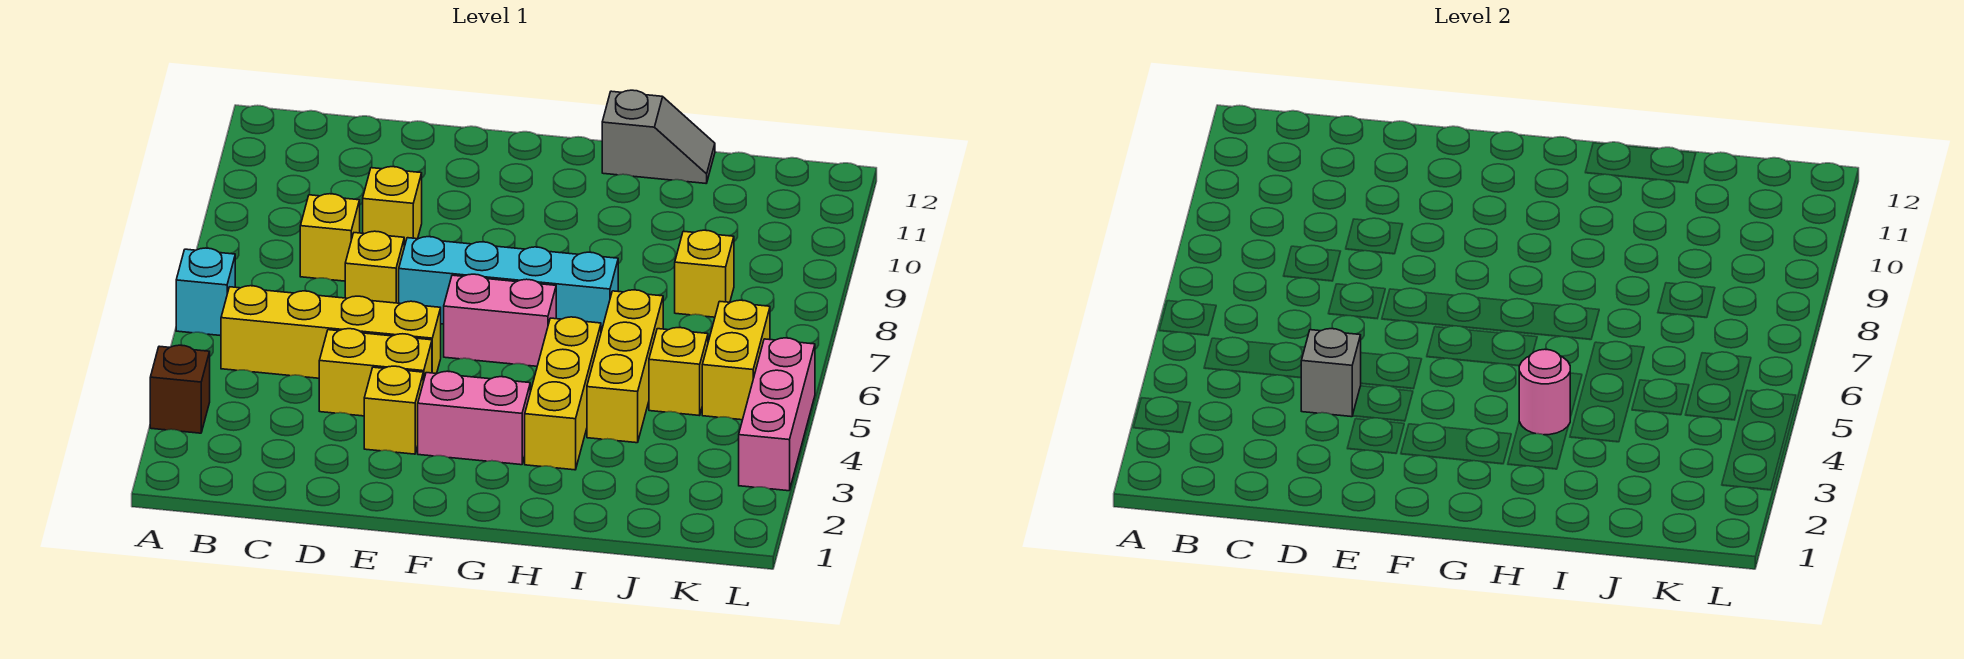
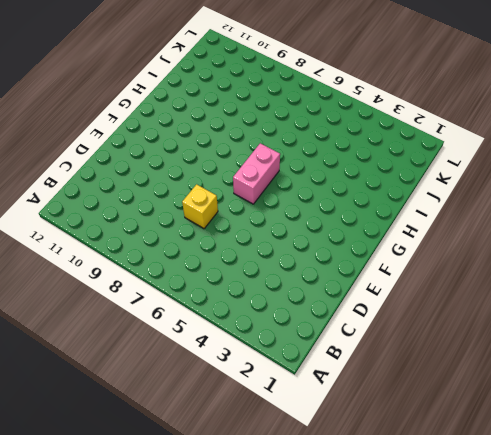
none -> brown 1x1 brick [150,345,210,433]
none -> cyan 1x1 brick [176,248,235,336]
none -> yellow 1x4 brick [221,286,441,378]

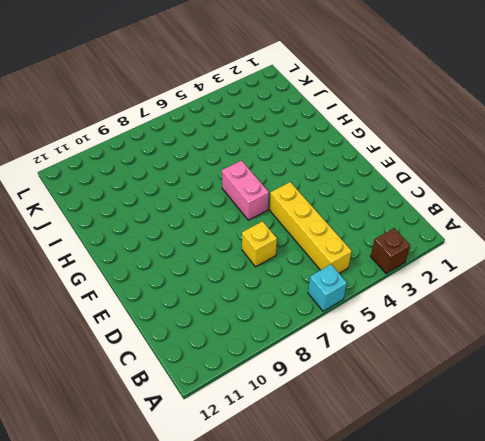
none -> yellow 1x1 brick [300,194,360,281]
none -> yellow 1x2 brick [319,329,432,416]
none -> yellow 1x1 brick [363,167,422,247]

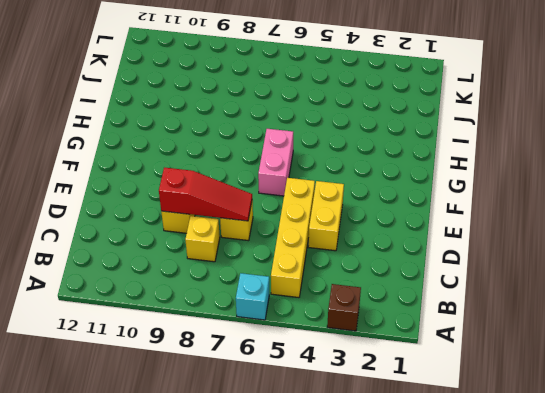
red 1x3 slope [159,168,252,221] -> none
none -> yellow 1x1 brick [364,366,423,454]
none -> cyan 1x4 brick [399,237,618,331]
none -> pink 1x2 brick [418,371,530,465]

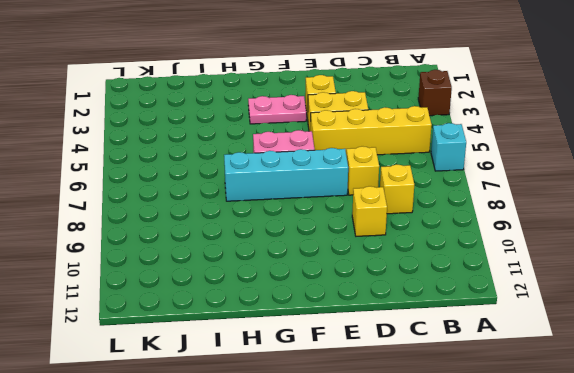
pink 1x2 plate [248,95,306,124] -> pink 1x2 brick [418,371,530,465]
none -> yellow 1x3 brick [525,317,601,470]
none -> grey 1x2 slope [602,90,715,183]
none -> yellow 1x3 brick [587,290,663,443]

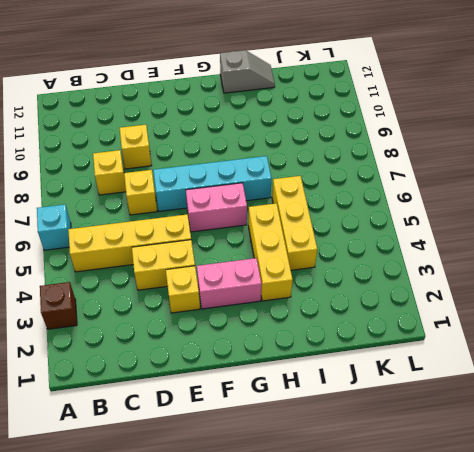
none -> yellow 1x1 brick [649,328,708,416]
none -> yellow 1x1 brick [675,230,734,317]
none -> yellow 1x2 brick [702,300,770,420]

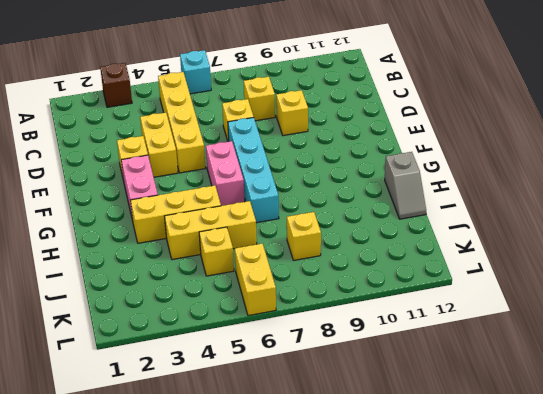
yellow 1x2 brick [235,244,276,316] -> yellow 1x2 brick turned to [702,300,770,420]
none -> pink 1x3 brick [739,338,815,491]
none -> grey 1x1 brick [1301,329,1361,417]
none -> pink 1x1 round brick [1519,349,1570,435]

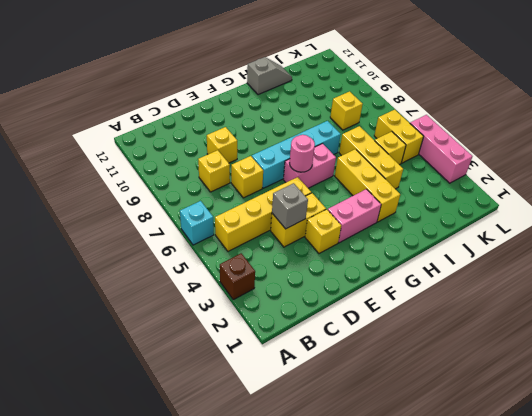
pink 1x1 round brick [290,135,315,172] -> pink 1x1 round brick moved to [1519,349,1570,435]

